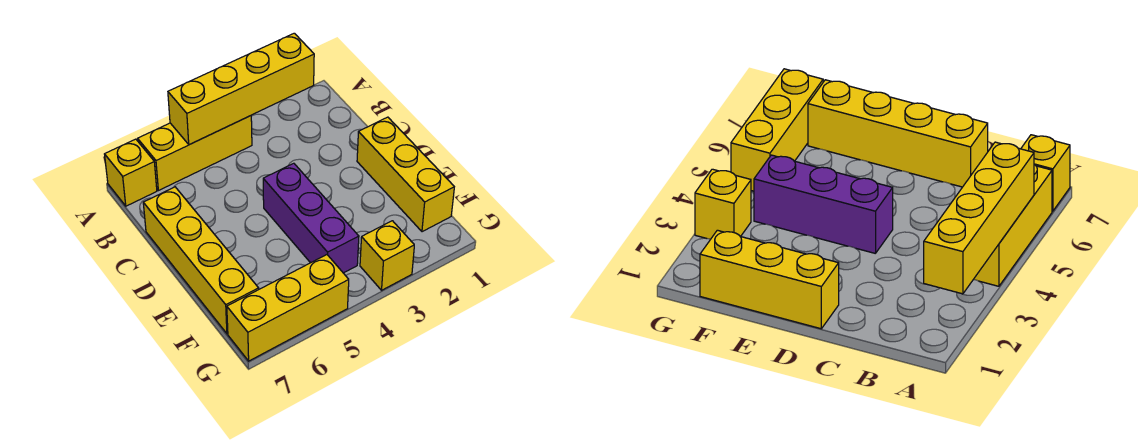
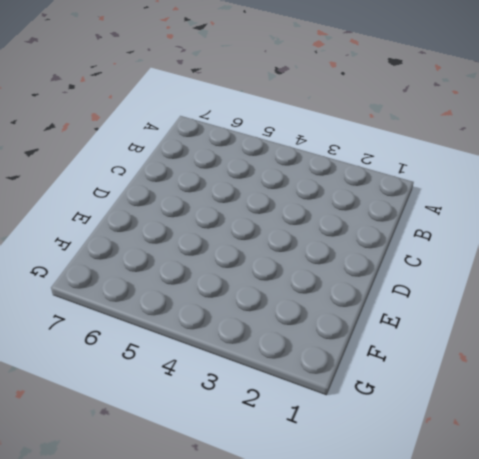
none -> yellow 1x3 brick [138,116,252,191]
none -> yellow 1x1 brick [105,139,157,206]

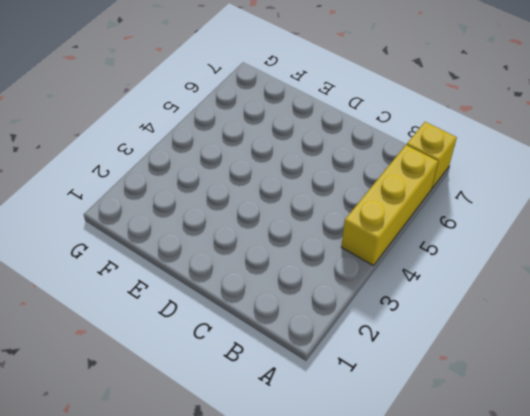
none -> yellow 1x4 brick [143,187,259,334]
none -> yellow 1x3 brick [357,117,454,232]

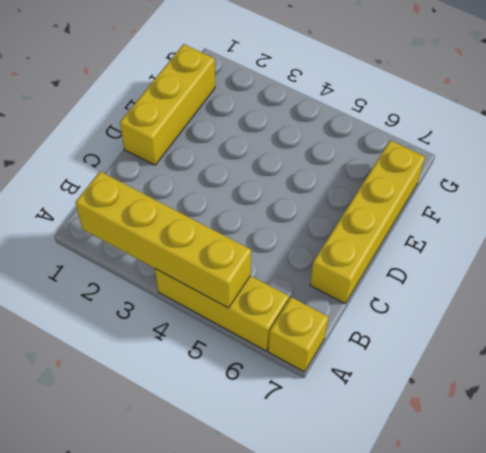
none -> purple 1x3 brick [263,163,359,273]
none -> yellow 1x1 brick [360,221,414,290]

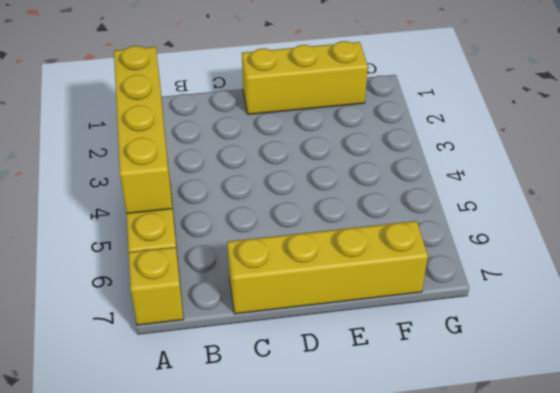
none -> purple 1x3 brick [263,163,359,273]
none -> yellow 1x1 brick [360,221,414,290]

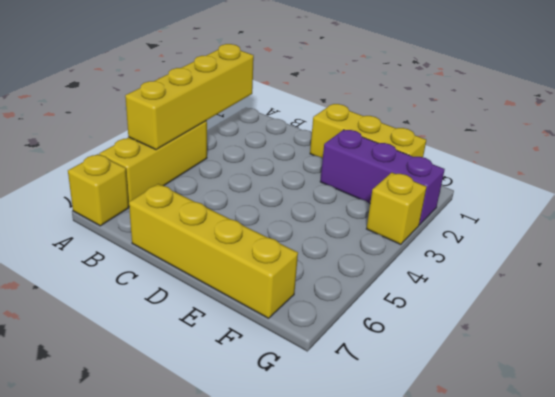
purple 1x3 brick [320,130,445,225] -> purple 1x3 brick moved to [263,163,359,273]
none -> yellow 1x3 brick [227,255,349,361]

